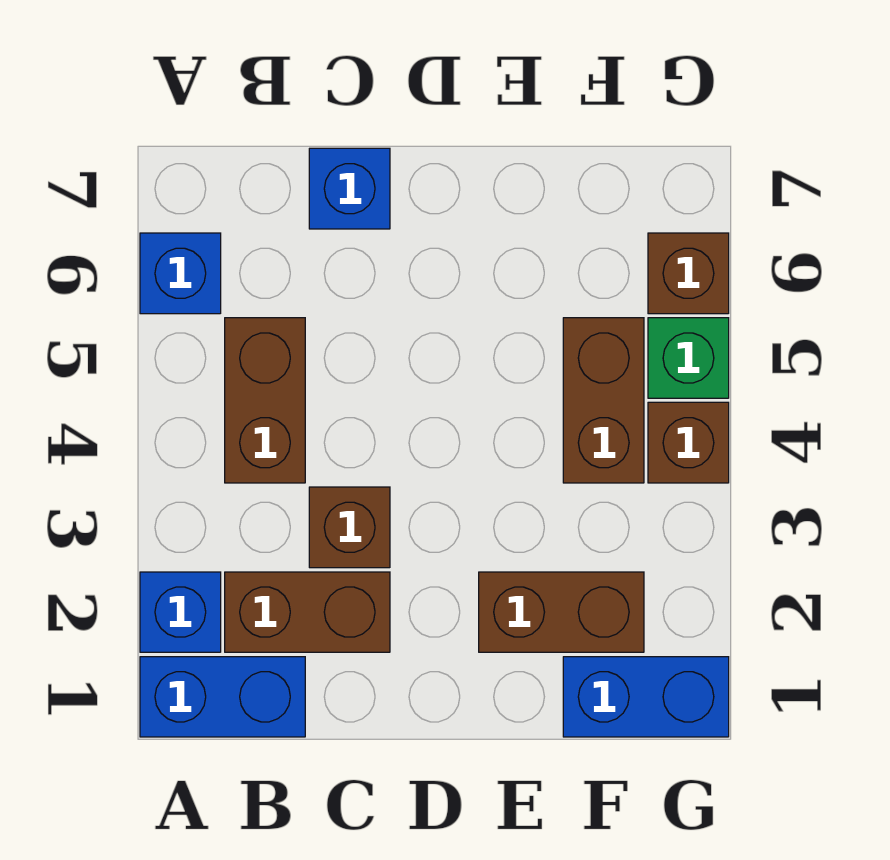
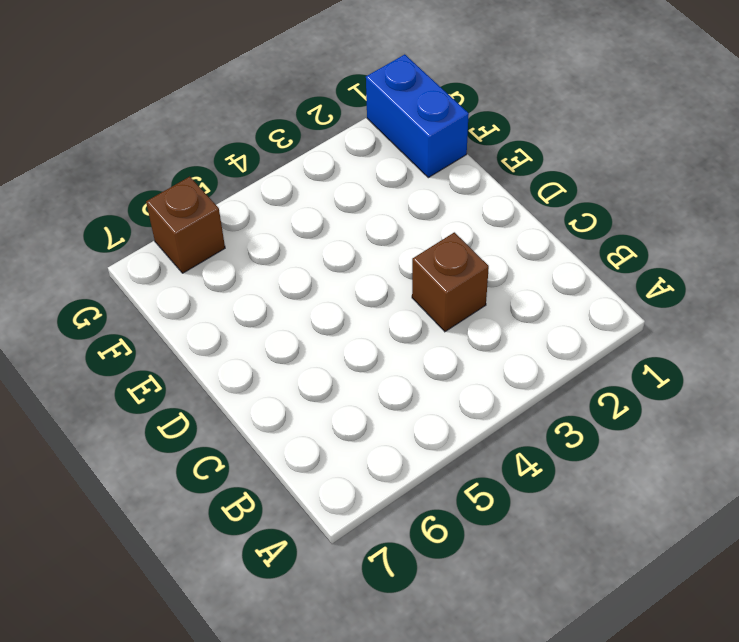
none -> blue 1x2 brick [140,657,305,737]
none -> blue 1x1 brick [140,572,221,652]
none -> blue 1x1 brick [140,233,221,314]

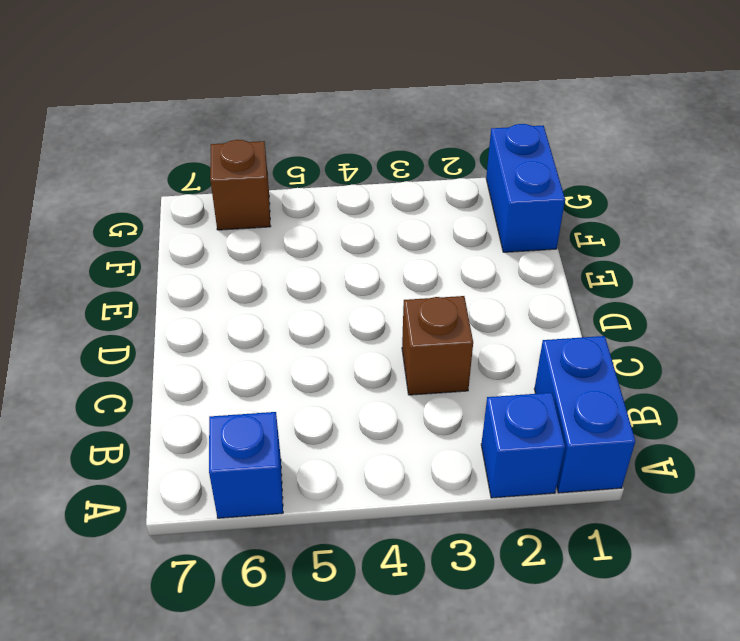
none -> brown 1x2 brick [225,572,390,652]
none -> brown 1x2 brick [225,318,305,483]
none -> blue 1x1 brick [309,148,390,229]

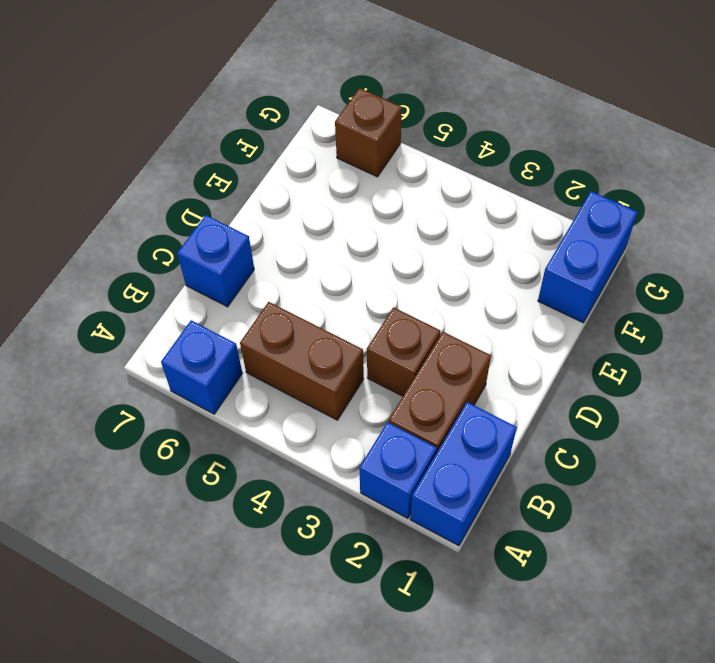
none -> brown 1x2 brick [479,572,644,652]
none -> brown 1x2 brick [563,318,644,483]
none -> brown 1x1 brick [648,402,729,483]

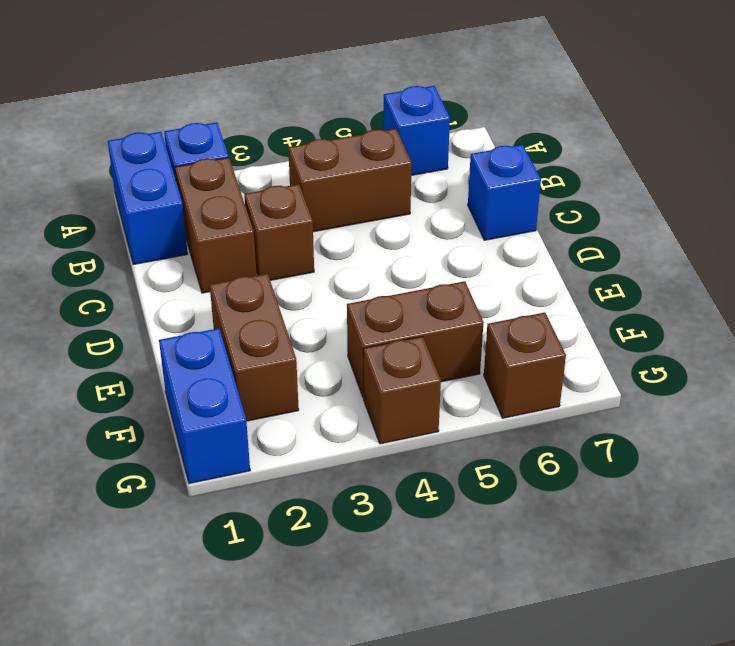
none -> green 1x1 brick [648,318,729,398]

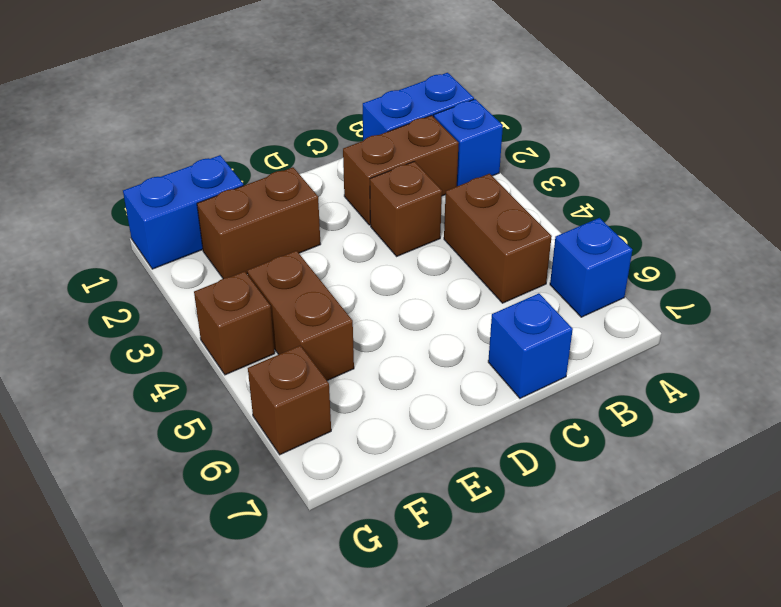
none -> green 1x1 brick [648,318,729,398]

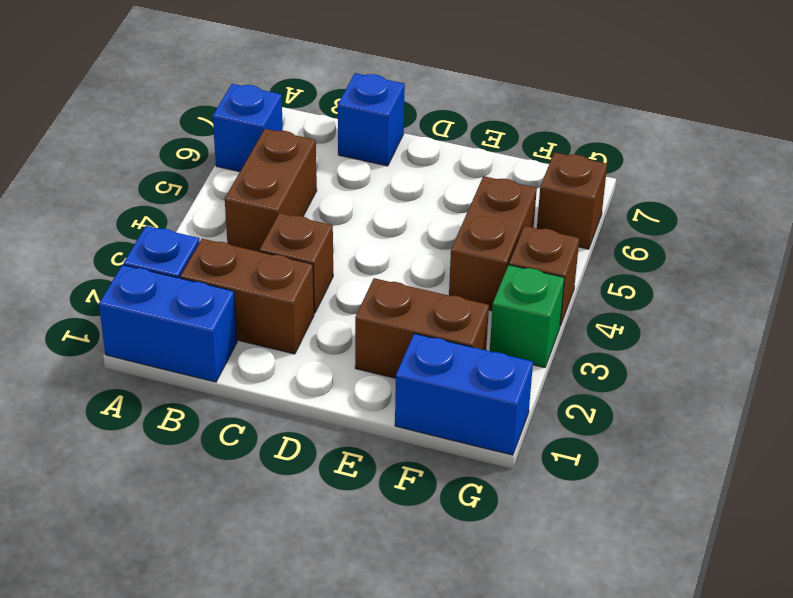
green 1x1 brick [490,265,565,368] -> green 1x1 brick moved to [648,318,729,398]

